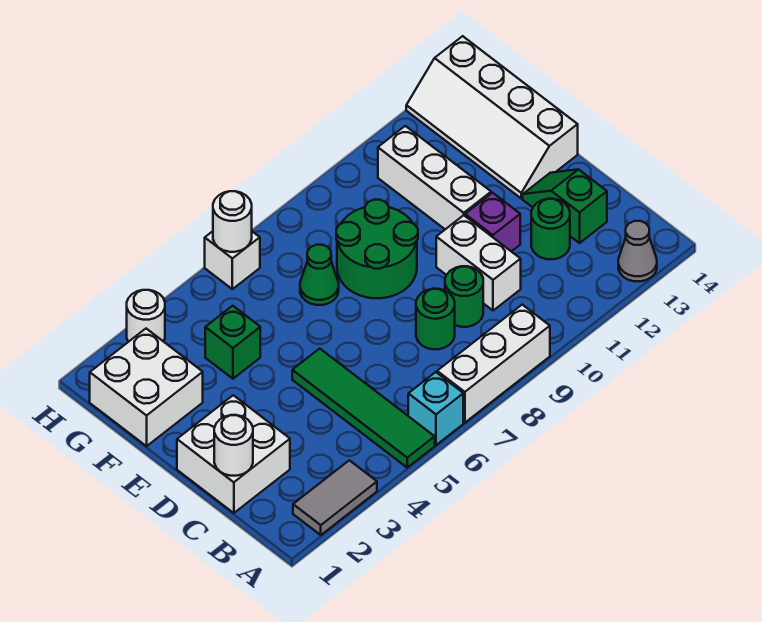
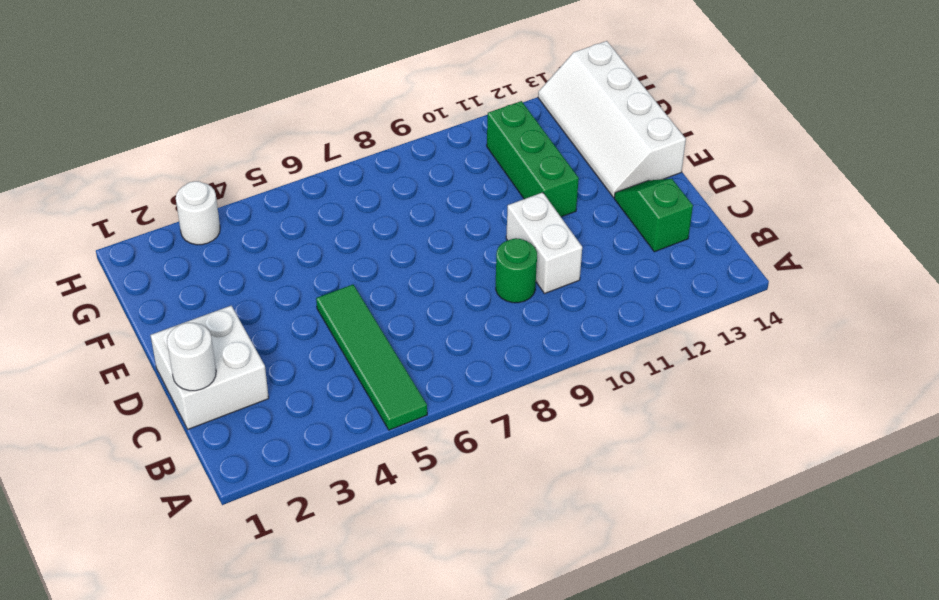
green 1x3 brick [487,101,579,217] -> white 1x3 brick [378,126,491,229]
none -> grey 1x2 tile [293,460,377,535]
none -> cyan 1x1 brick [408,372,463,445]
none -> white 1x3 brick [437,305,550,423]

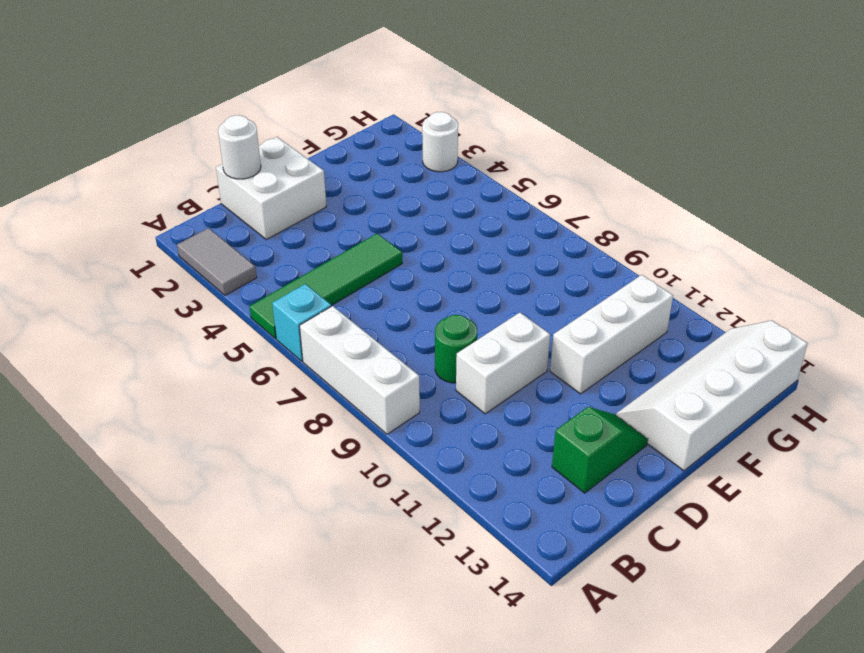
none -> grey 1x1 cone [618,221,657,281]
none -> green 1x1 round brick [416,289,455,349]
none -> green 1x1 round brick [531,199,570,259]

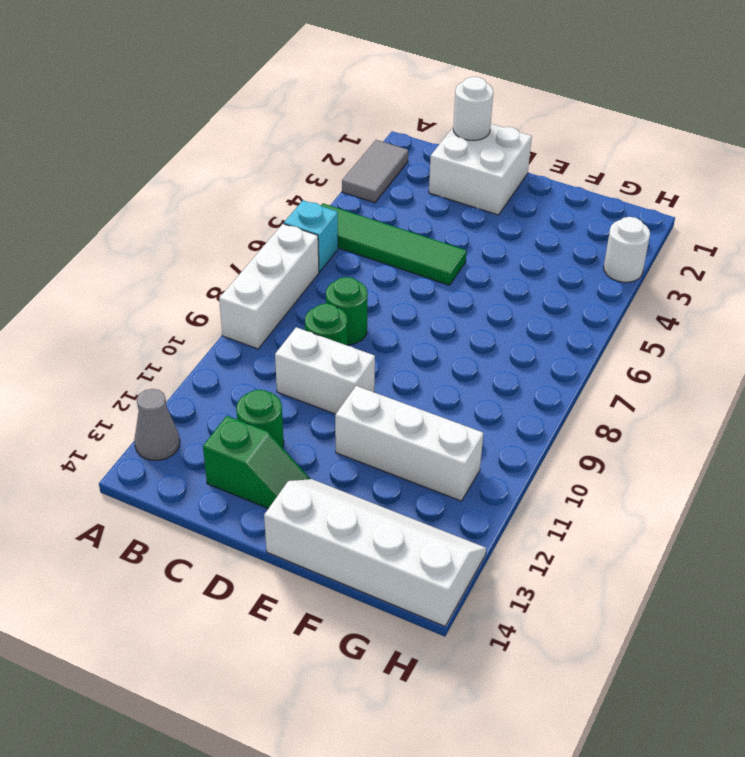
none -> purple 1x1 brick [465,193,520,252]
none -> green 2x2 round brick [336,200,418,298]
none -> white 2x2 brick [90,329,203,446]

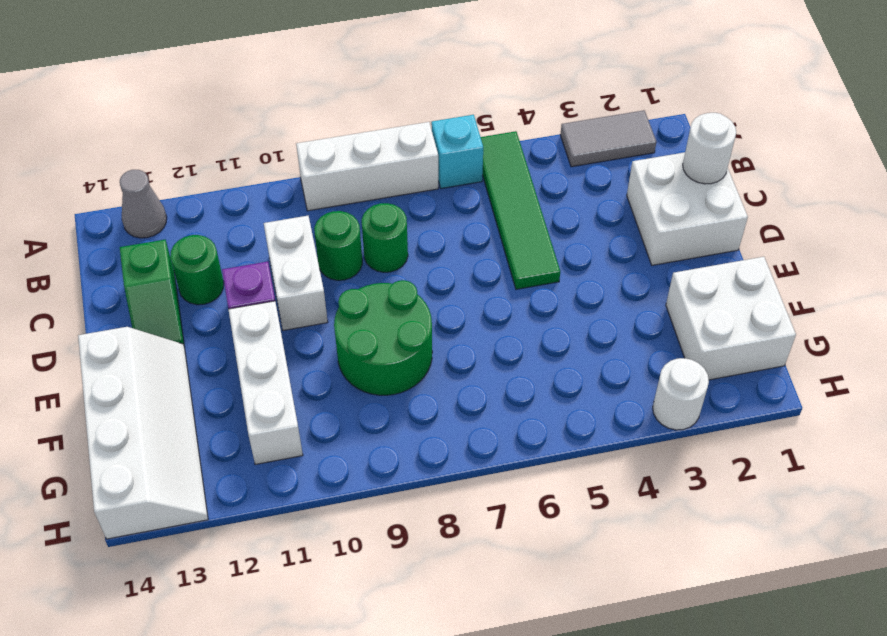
none -> green 1x1 brick [205,306,260,379]
none -> green 1x1 cone [300,245,339,305]
none -> white 1x1 brick [205,231,260,289]

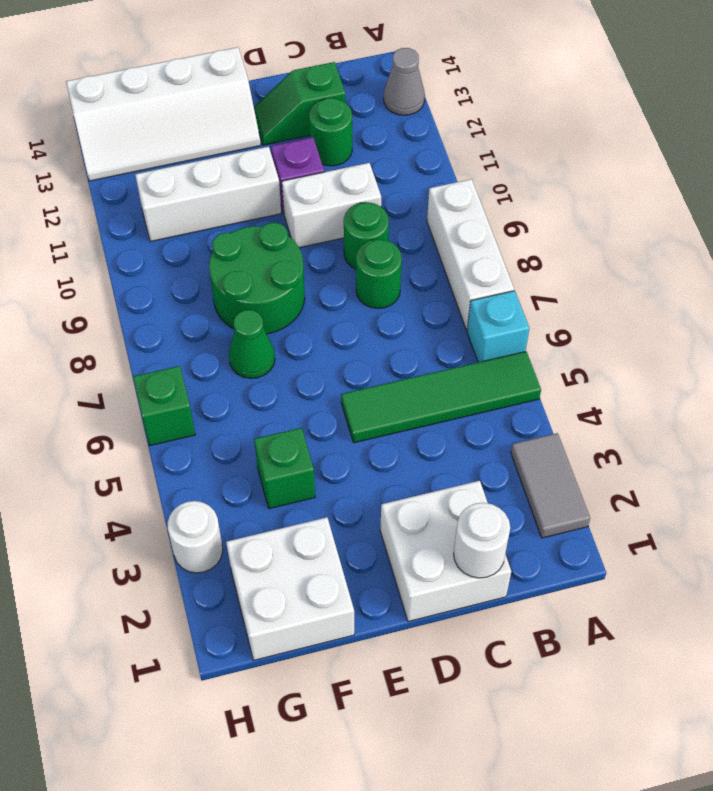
green 1x1 brick [133,366,195,446] -> white 1x1 brick [205,231,260,289]
none -> white 1x1 round brick [213,191,252,252]

